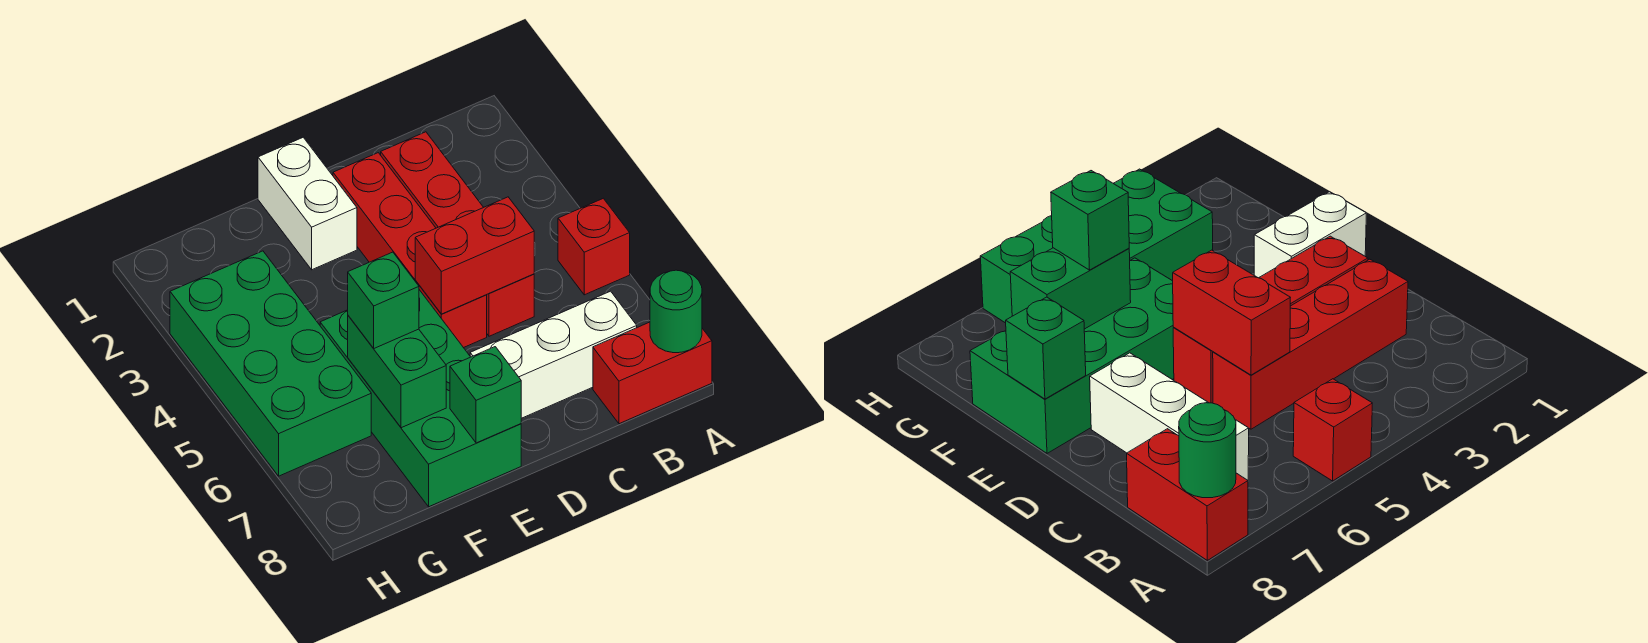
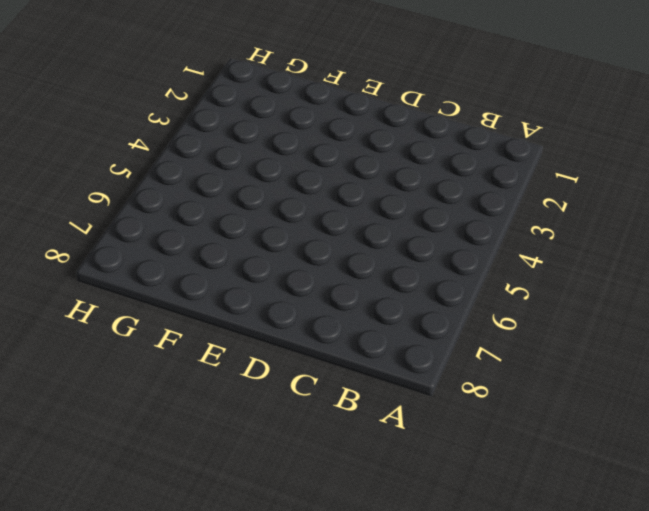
none -> red 1x1 brick [558,198,630,295]
none -> red 1x2 brick [593,322,712,424]
none -> white 1x3 brick [470,291,637,418]

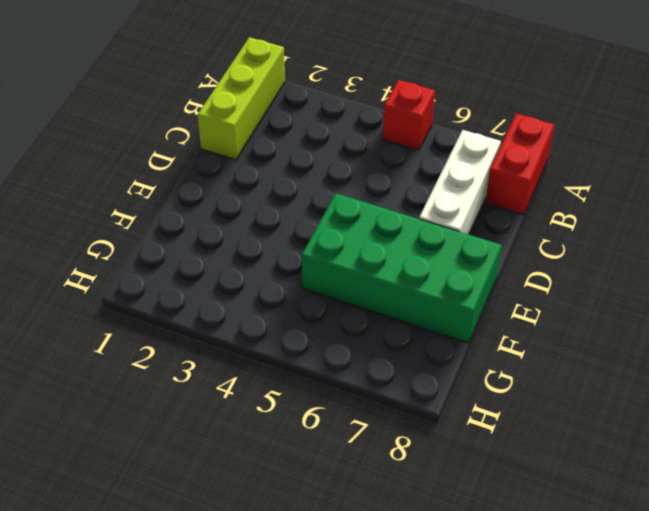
lime 1x3 brick [197,37,285,160] -> none
none -> red 1x4 brick [381,132,534,336]
none -> red 1x4 brick [333,153,487,348]
none -> white 1x2 brick [258,137,357,270]

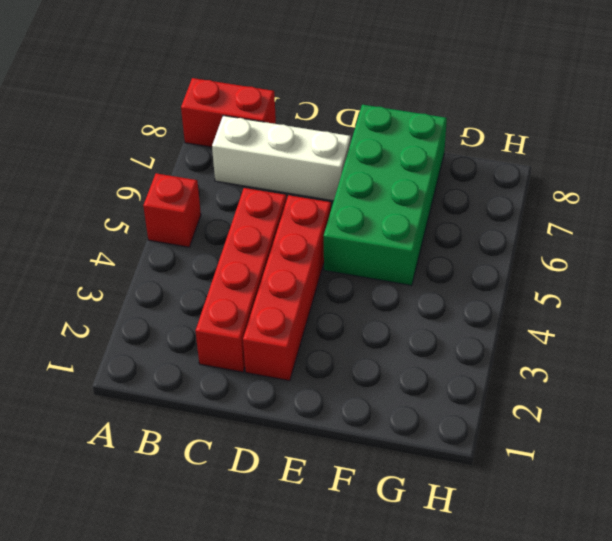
none -> white 1x2 brick [258,137,357,270]
none -> green 2x4 brick [170,251,371,476]
none -> green 1x1 round brick [650,270,702,353]

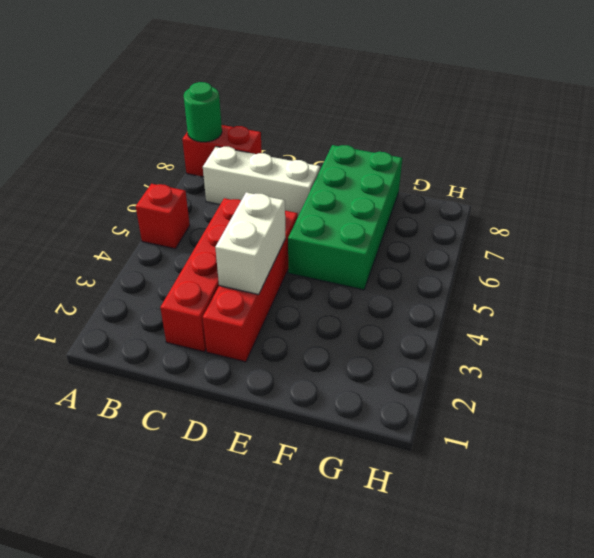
white 1x2 brick [215,192,285,294] -> white 1x2 brick moved to [258,137,357,270]
none -> green 2x4 brick [170,251,371,476]
none -> red 1x2 brick [415,197,534,314]
none -> green 1x1 brick [450,347,521,443]

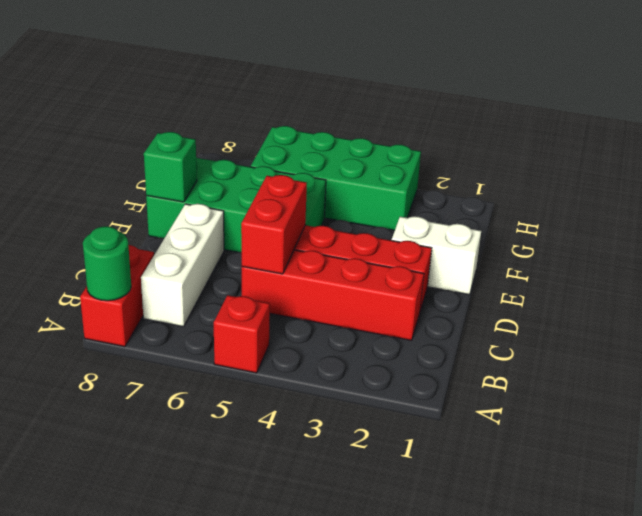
none -> green 1x2 brick [348,316,446,428]
none -> green 1x1 brick [348,252,419,348]

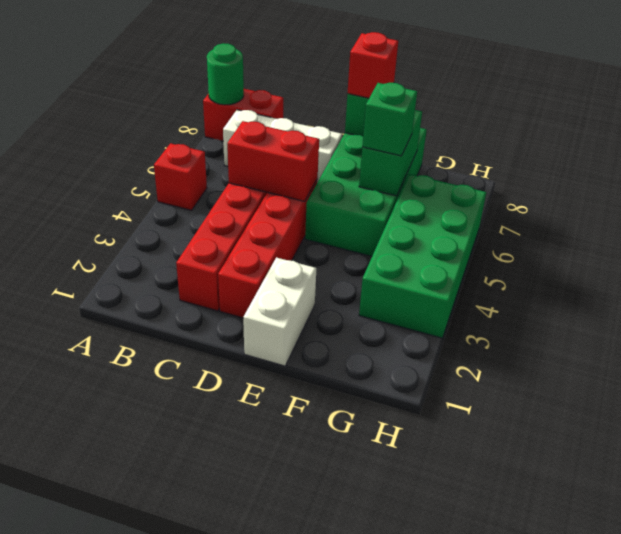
red 1x1 brick [347,32,398,98] -> none

